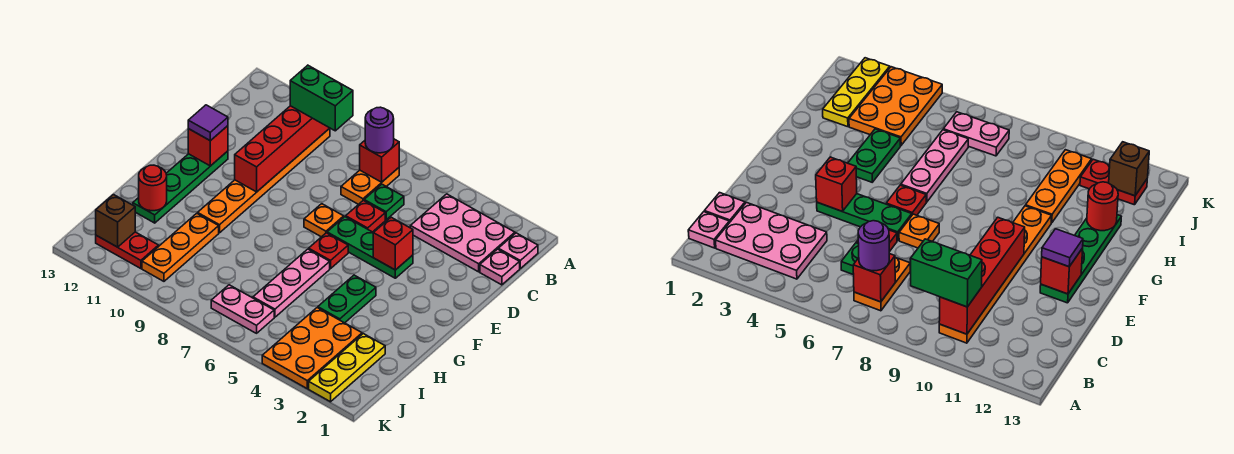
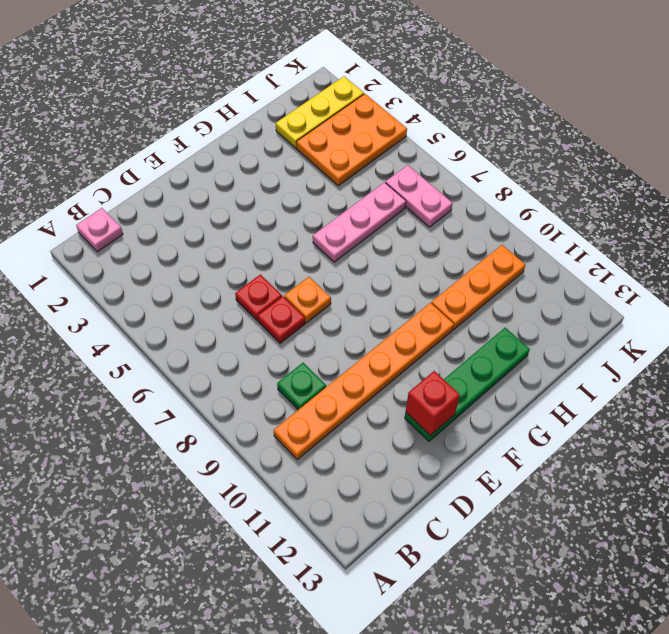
green 1x1 plate [277,363,326,410] -> green 1x1 plate moved to [364,184,404,220]
red 1x1 plate [258,296,305,343] -> red 1x1 plate moved to [309,233,348,269]
none -> pink 2x3 plate [410,194,515,272]
none -> orange 1x2 plate [341,168,399,205]
none -> pink 1x1 plate [480,249,520,285]

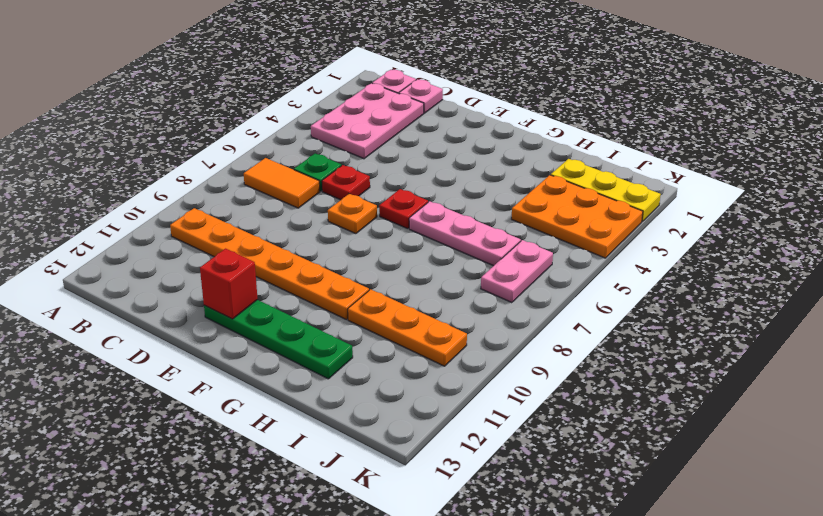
orange 1x2 tile [244,158,320,208] -> orange 1x2 plate [341,168,399,205]
none -> green 1x3 plate [327,217,413,278]
none -> green 1x2 plate [318,275,376,323]
none -> red 1x2 plate [96,232,159,269]

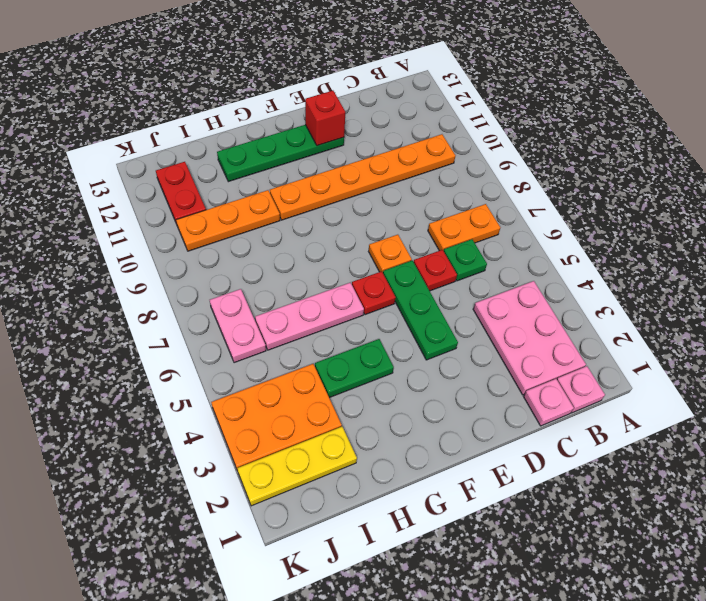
none -> red 1x1 brick [360,139,399,182]
none -> red 1x4 brick [235,106,329,192]
none -> red 1x1 brick [373,217,413,270]

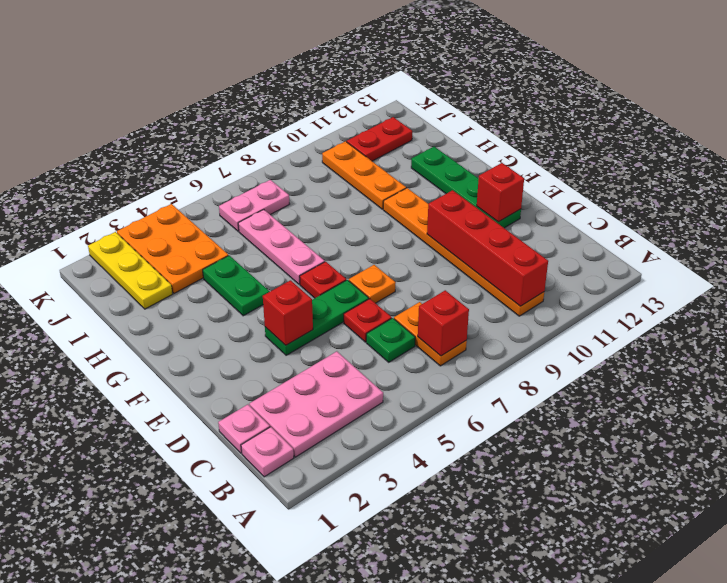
none -> red 1x1 round brick [139,165,167,211]
none -> brown 1x1 brick [96,195,135,247]
none -> purple 1x1 round brick [365,107,394,153]

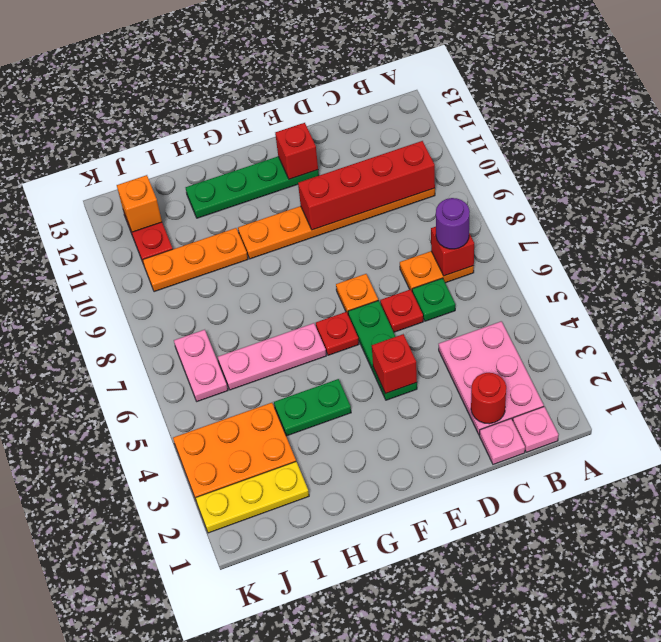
red 1x1 round brick [471,373,506,424] -> red 1x1 round brick moved to [139,165,167,211]
orange 1x1 brick [117,175,162,232] -> brown 1x1 brick [96,195,135,247]
none -> green 1x2 brick [290,65,353,131]
none -> purple 1x1 tile [188,105,228,141]

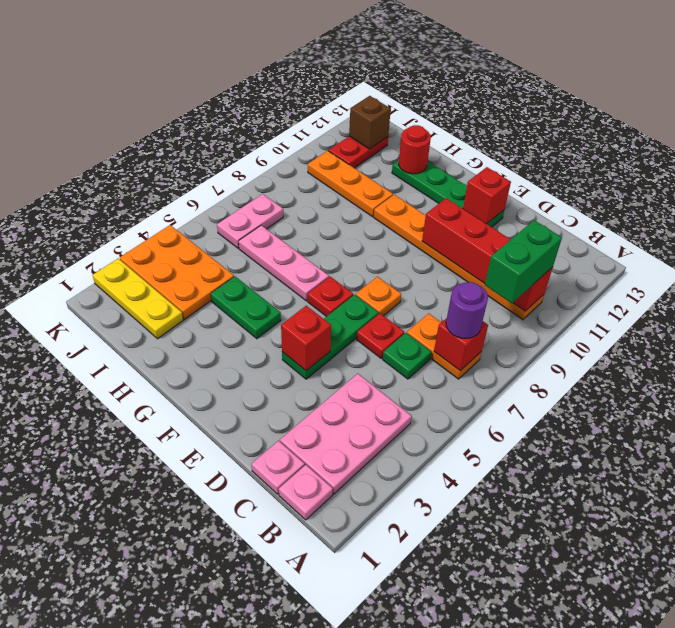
none -> purple 1x1 tile [188,105,228,141]

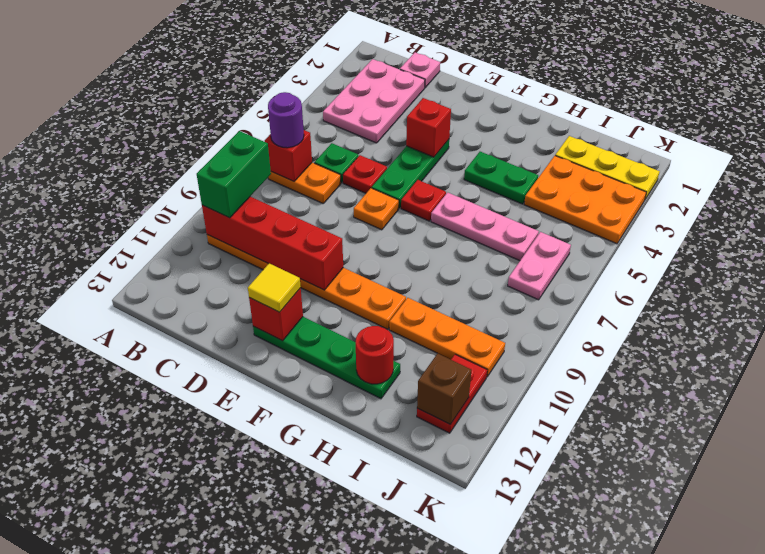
yellow 1x1 tile [248,263,301,312] -> purple 1x1 tile [188,105,228,141]
none -> pink 1x1 plate [498,233,538,268]

